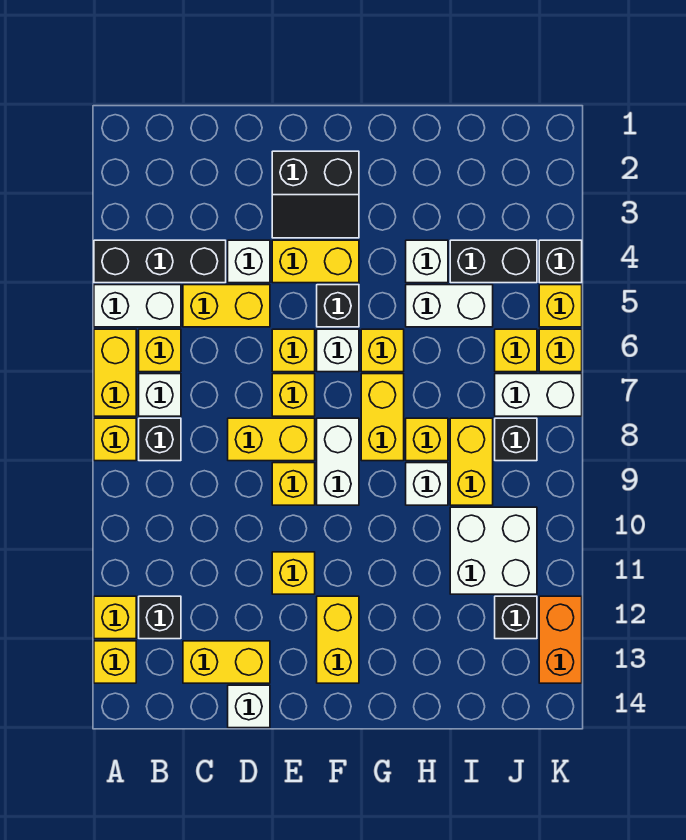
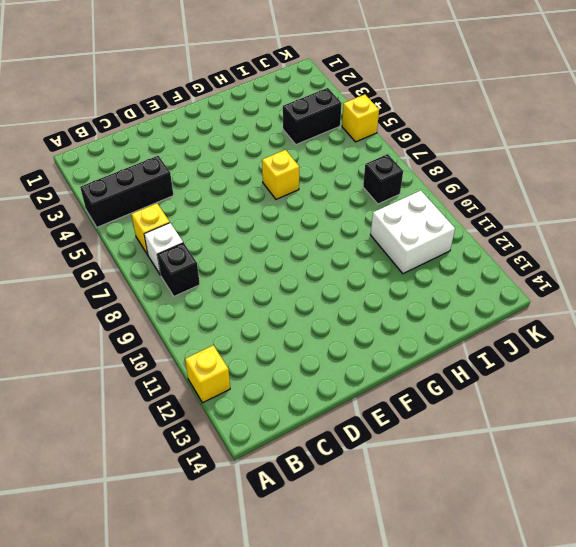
none -> white 1x2 brick [94,285,181,327]
none -> yellow 1x2 brick [94,329,136,416]
none -> yellow 1x1 brick [94,418,136,461]
none -> yellow 1x1 brick [94,641,136,683]

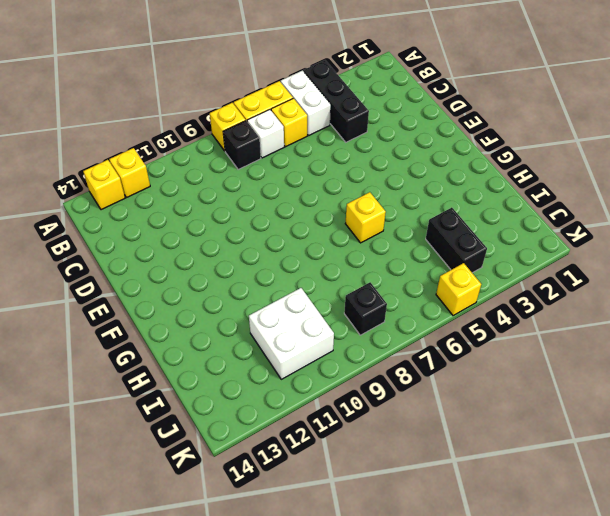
none -> black 1x1 brick [139,596,181,639]
none -> yellow 1x2 brick [183,285,270,327]
none -> yellow 1x2 brick [183,641,270,683]
none -> white 1x1 brick [228,240,270,283]

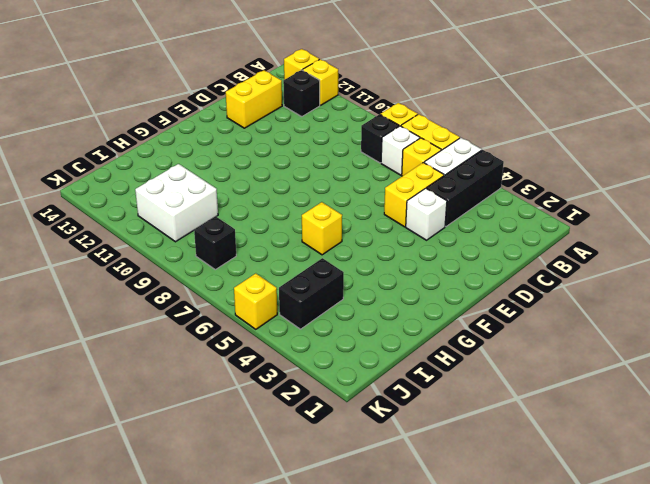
none -> yellow 1x2 brick [228,418,315,461]
none -> white 1x1 brick [228,685,270,728]
none -> black 2x2 slope [272,151,359,238]
none -> yellow 1x2 brick [272,240,359,283]

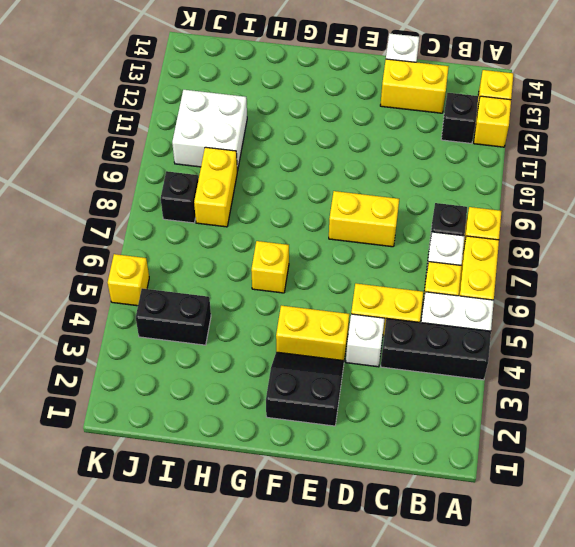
none -> yellow 1x1 brick [272,329,315,372]
none -> yellow 1x1 brick [272,374,315,416]
none -> yellow 1x1 brick [272,463,315,505]
none -> yellow 1x1 brick [272,552,315,594]

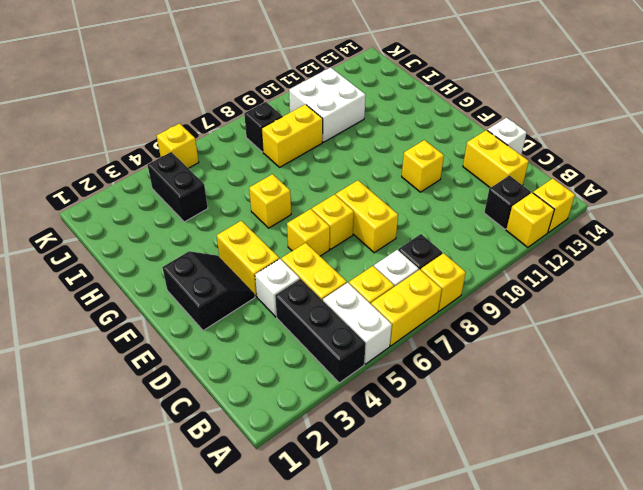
none -> yellow 1x1 brick [272,463,315,505]
none -> black 1x1 brick [317,285,359,327]
none -> white 1x1 brick [317,329,359,372]
none -> white 1x2 brick [317,418,359,505]

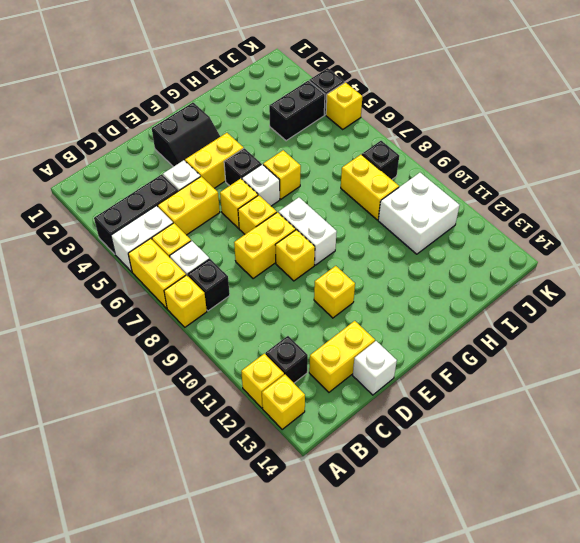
none -> yellow 1x2 brick [317,596,359,683]
none -> yellow 1x2 brick [361,374,404,461]
none -> white 1x1 brick [406,240,448,283]
none -> white 1x2 brick [406,285,493,327]

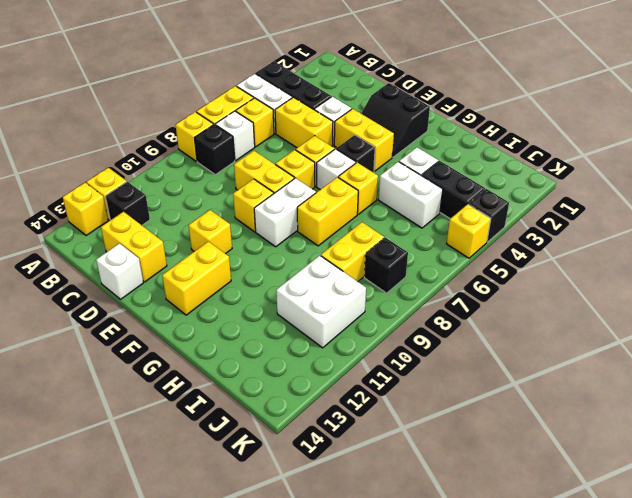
none -> yellow 1x1 brick [406,418,448,461]
none -> white 1x1 brick [406,463,448,505]
none -> yellow 1x1 brick [495,329,537,372]
none -> white 1x2 brick [495,374,582,416]

